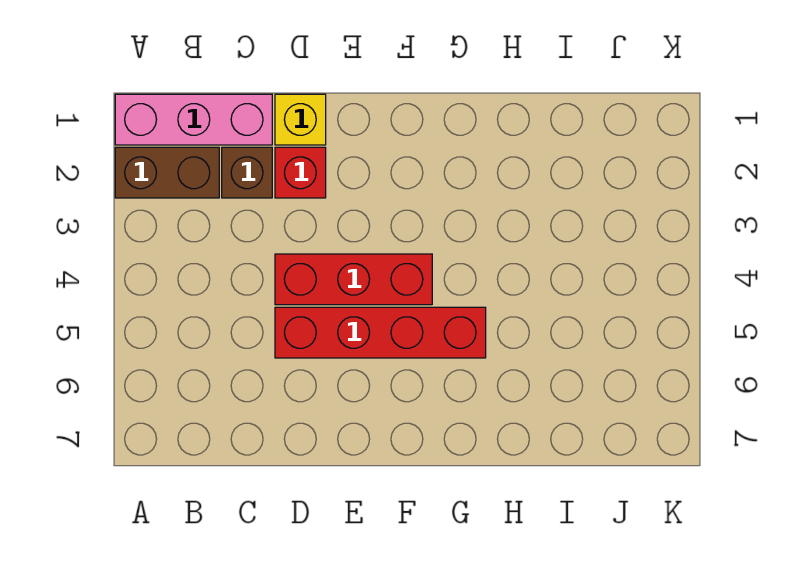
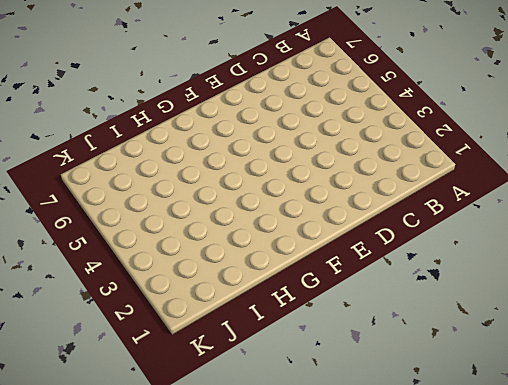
none -> pink 1x3 brick [115,94,272,145]
none -> brown 1x2 brick [115,147,219,198]

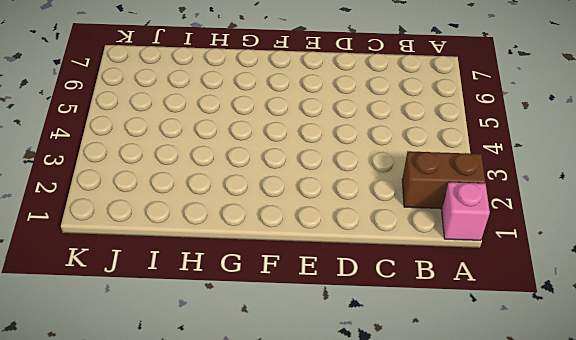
pink 1x1 brick [442,182,490,240] -> pink 1x3 brick [115,94,272,145]
none -> brown 1x1 brick [222,147,272,198]
none -> yellow 1x1 brick [275,94,326,145]

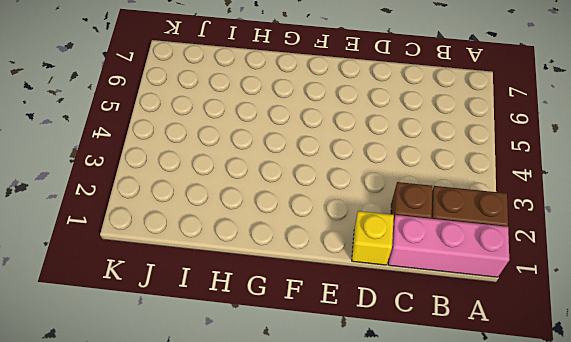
none -> red 1x1 brick [275,147,326,198]
none -> red 1x3 brick [275,254,432,305]

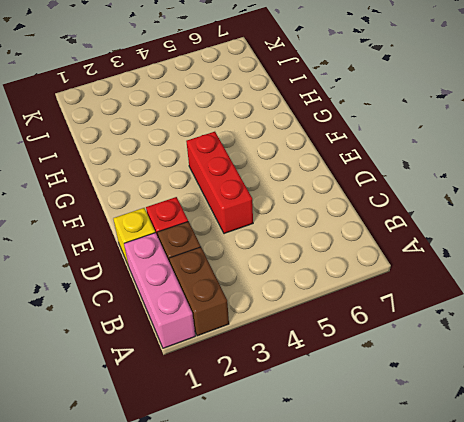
none -> red 1x4 brick [275,307,486,358]

